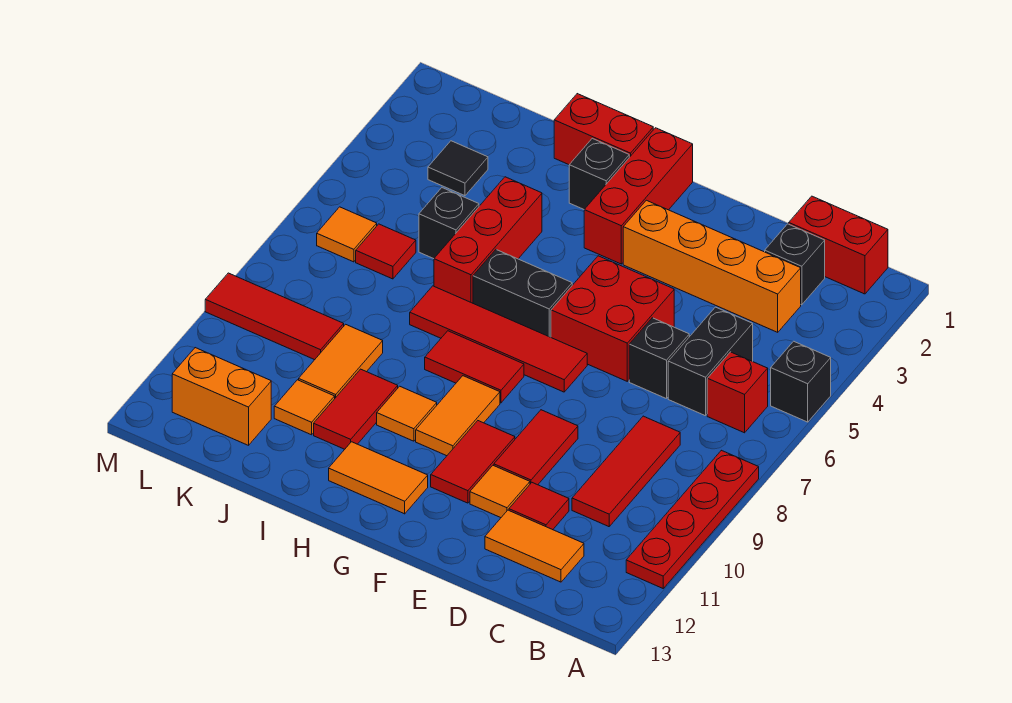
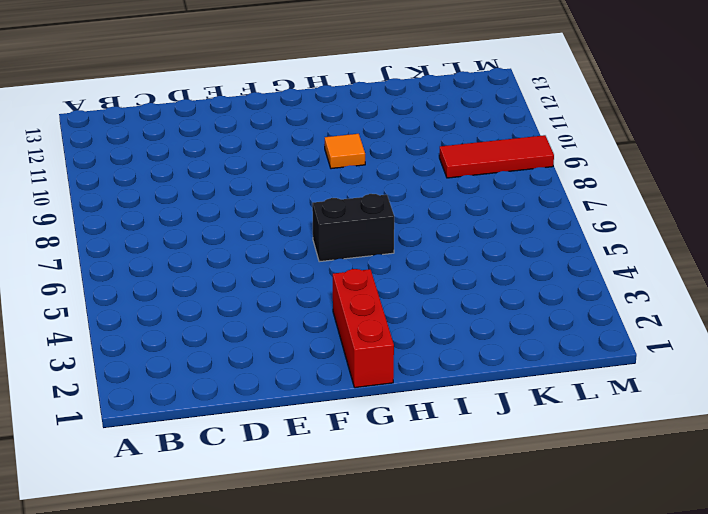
none -> black 1x1 brick [771,341,831,422]
none -> red 1x4 plate [626,450,759,588]
none -> red 1x2 brick [789,196,888,294]
none -> red 1x1 brick [707,352,768,433]

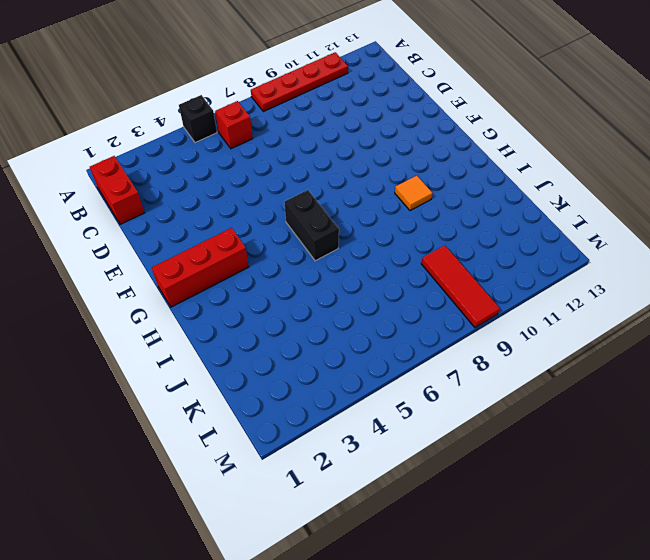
none -> black 1x1 brick [765,224,825,305]
none -> orange 1x4 brick [623,200,801,332]
none -> black 1x2 brick [668,307,753,416]
none -> red 1x3 tile [572,416,680,527]

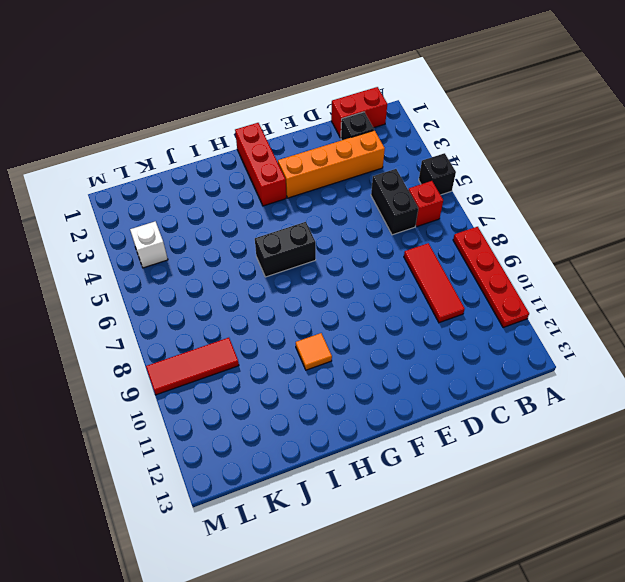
white 1x1 brick [130,221,168,268] -> none
none -> orange 1x2 tile [485,510,584,582]
none -> black 1x1 brick [629,318,689,399]
none -> red 1x1 tile [509,483,569,530]
none -> red 2x2 brick [551,256,674,381]

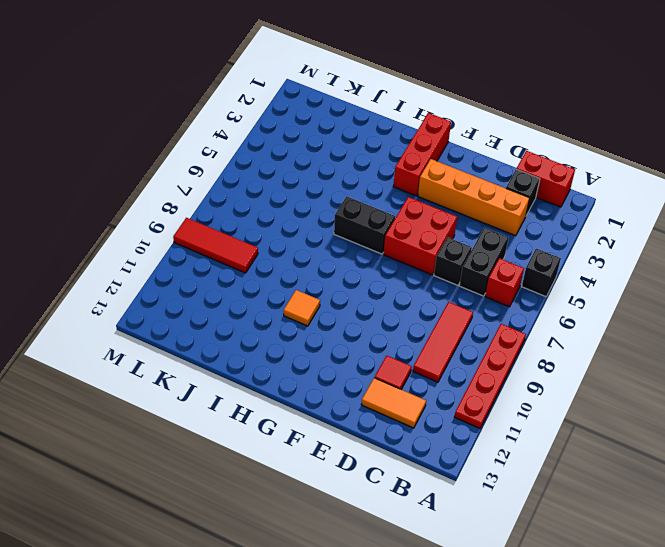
none -> red 1x2 tile [494,410,578,485]
none -> orange 1x1 tile [470,466,530,518]
none -> red 1x4 tile [410,286,587,392]
none -> red 1x2 tile [431,421,515,503]

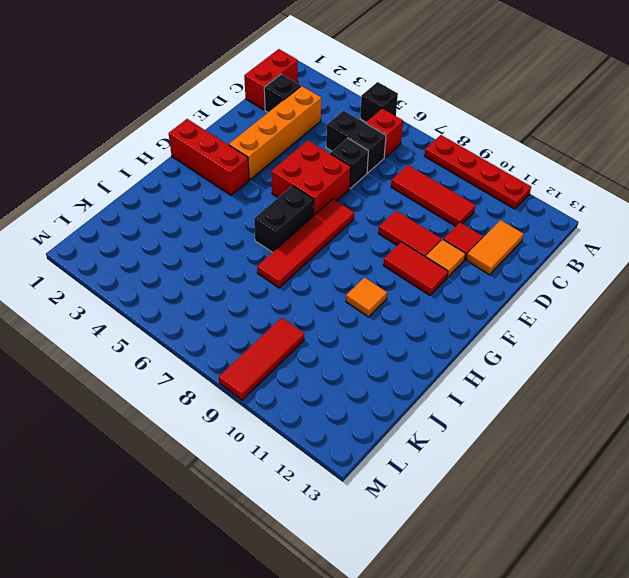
none -> red 1x2 tile [425,331,524,403]
none -> orange 1x2 tile [416,376,500,456]
none -> orange 1x2 tile [329,442,428,514]
none -> red 1x2 brick [554,94,653,165]

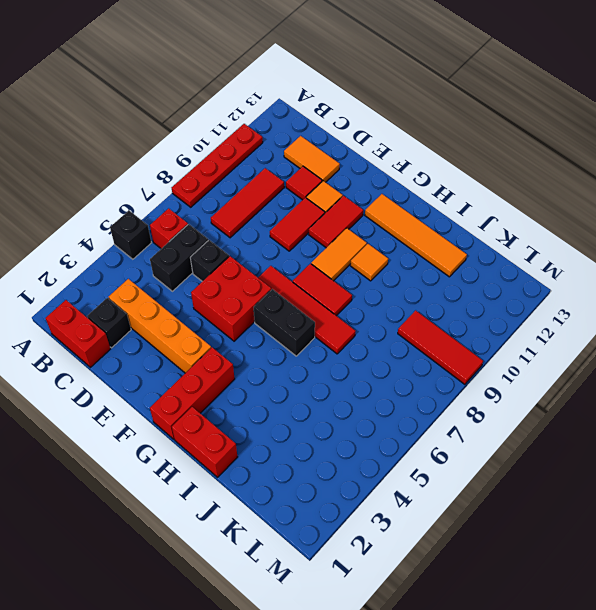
orange 1x4 tile [365,194,467,277] -> orange 1x2 tile [329,442,428,514]
none -> black 1x1 brick [569,138,629,209]
none -> red 1x3 brick [434,177,542,303]
none -> red 1x2 tile [314,369,398,449]
none -> black 1x1 brick [419,188,479,259]

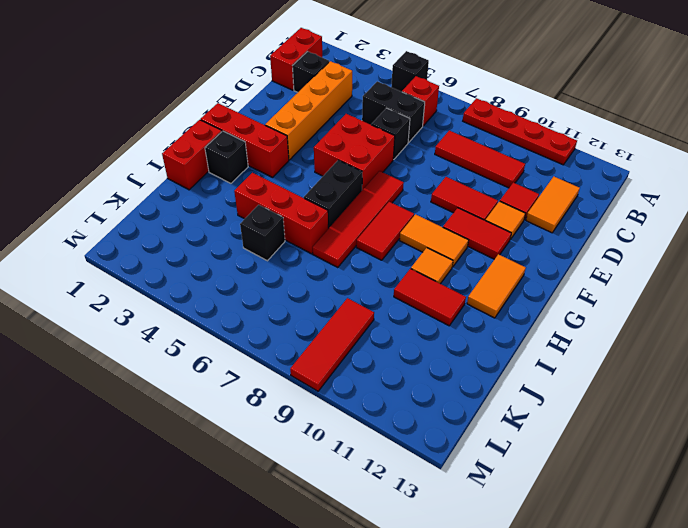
none -> orange 1x2 tile [299,324,383,398]
none -> orange 1x1 tile [274,380,335,435]
none -> black 1x1 tile [428,141,488,196]
none -> red 1x1 tile [356,224,416,279]

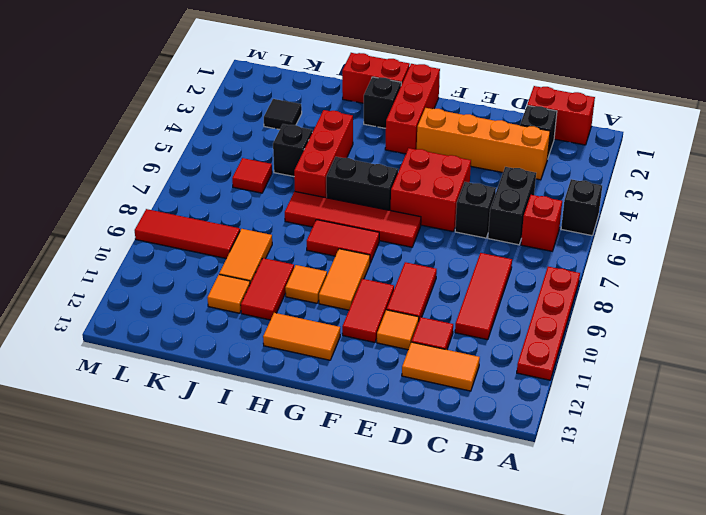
none -> orange 1x2 brick [172,348,271,445]
none -> orange 1x1 tile [317,207,377,262]

